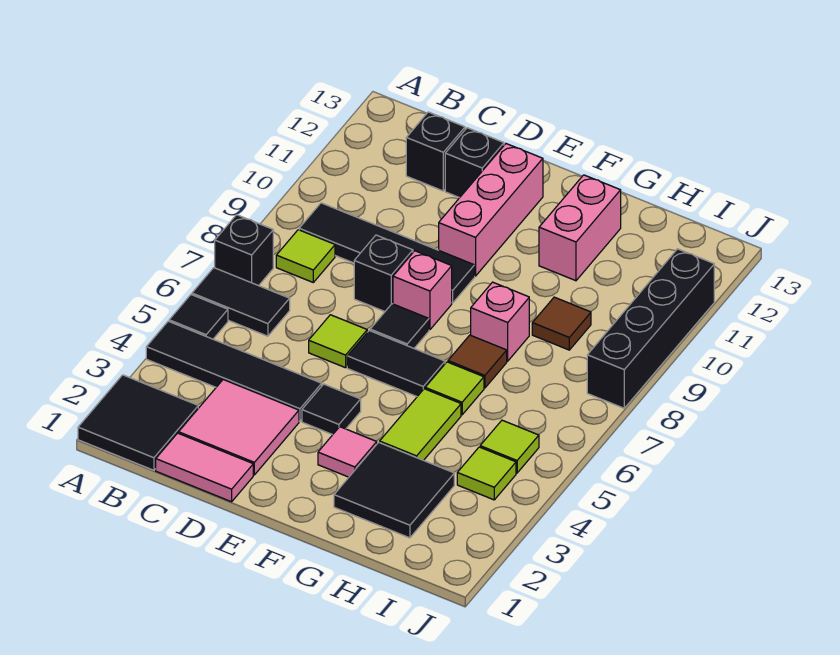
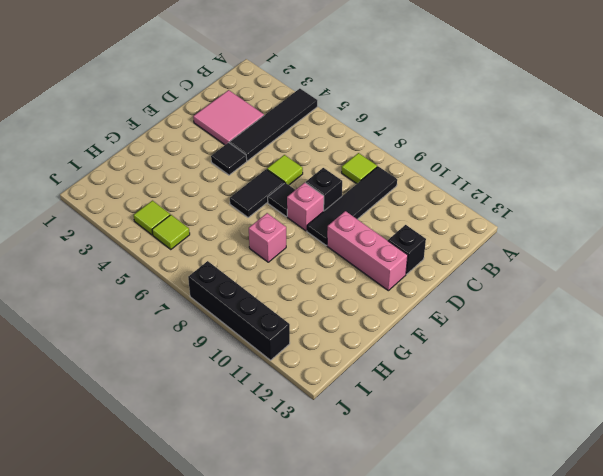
none -> black 2x2 tile [78,375,198,470]
none -> black 1x1 tile [169,295,228,339]
none -> black 1x2 tile [192,268,290,336]

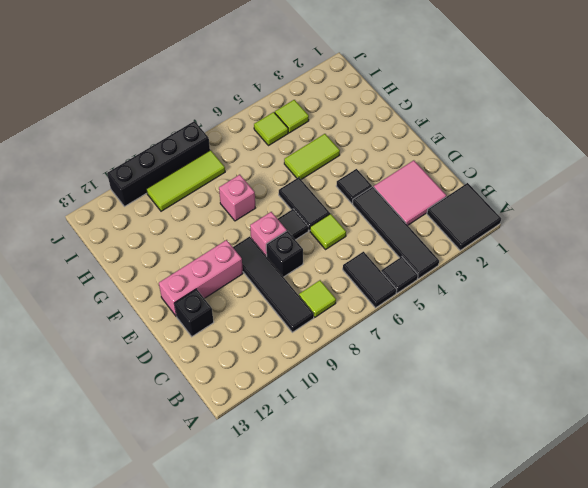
lime 1x3 tile [146,150,225,211] -> none
none -> black 1x1 brick [215,215,273,286]
none -> pink 1x2 tile [156,433,253,502]
none -> black 1x1 brick [406,112,465,191]

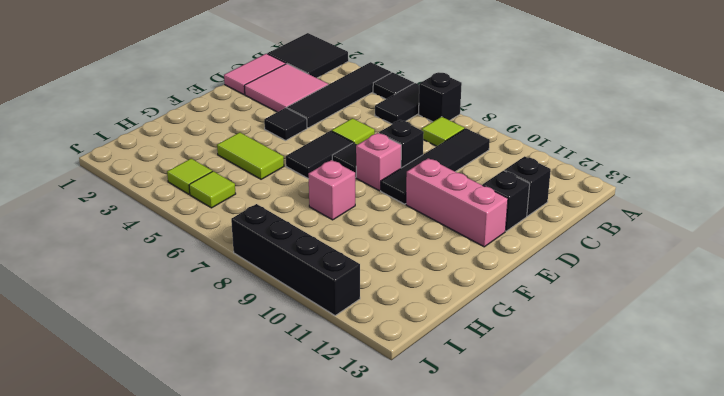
none -> pink 1x1 tile [318,427,377,477]
none -> black 2x2 tile [334,442,454,538]
none -> lime 1x1 tile [425,362,484,415]

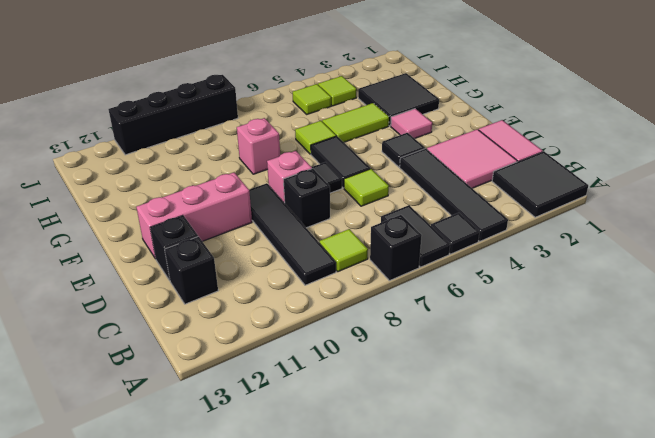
none -> brown 1x1 tile [448,335,507,388]
none -> pink 1x2 brick [539,175,621,281]
none -> brown 1x1 tile [532,297,591,350]

